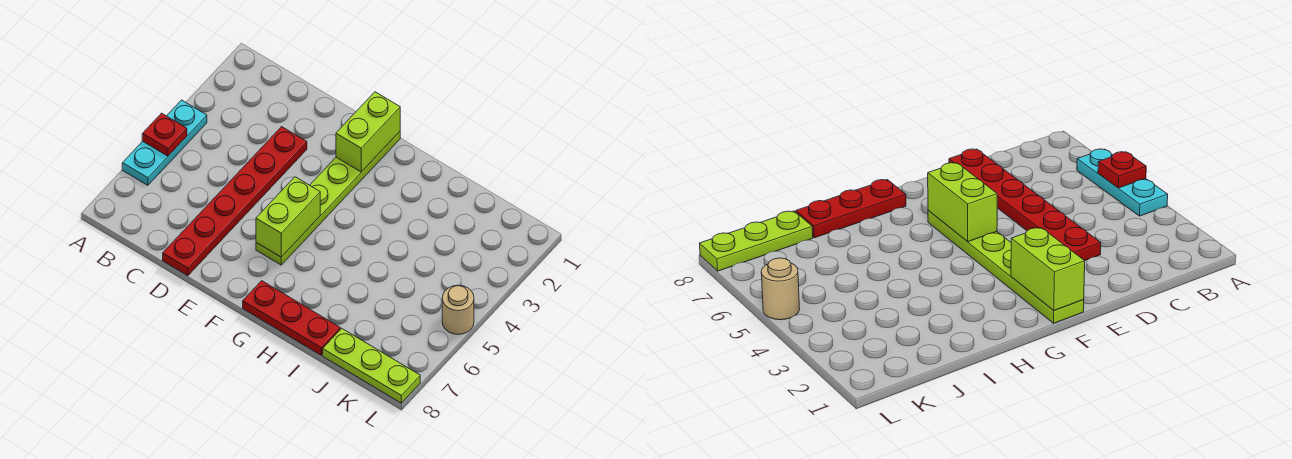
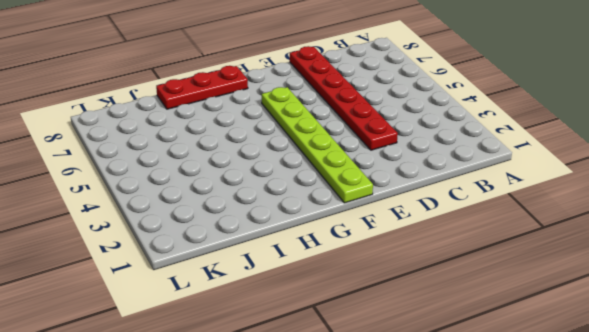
none -> cyan 1x3 plate [122,100,207,185]
none -> lime 1x3 plate [323,328,420,403]

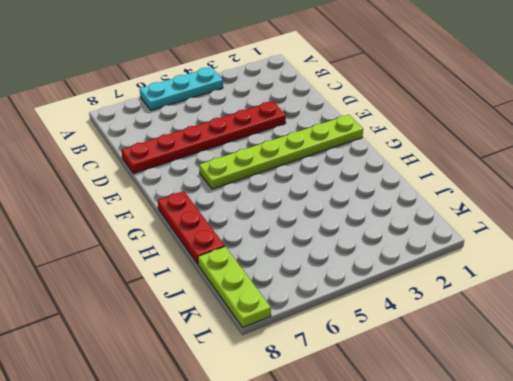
none -> tan 1x1 round brick [442,285,474,334]
none -> red 1x1 plate [142,113,187,156]

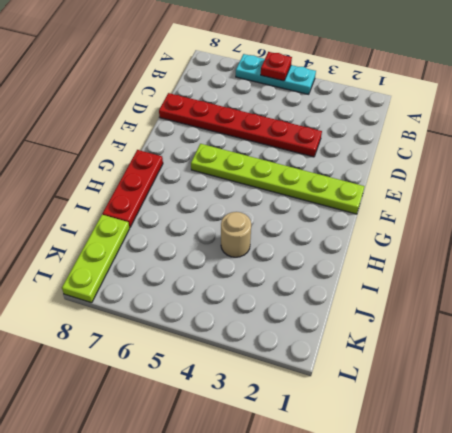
tan 1x1 round brick [221,212,251,257] -> tan 1x1 round brick moved to [442,285,474,334]
none -> lime 1x2 brick [336,92,400,172]
none -> lime 1x2 brick [256,177,320,257]

